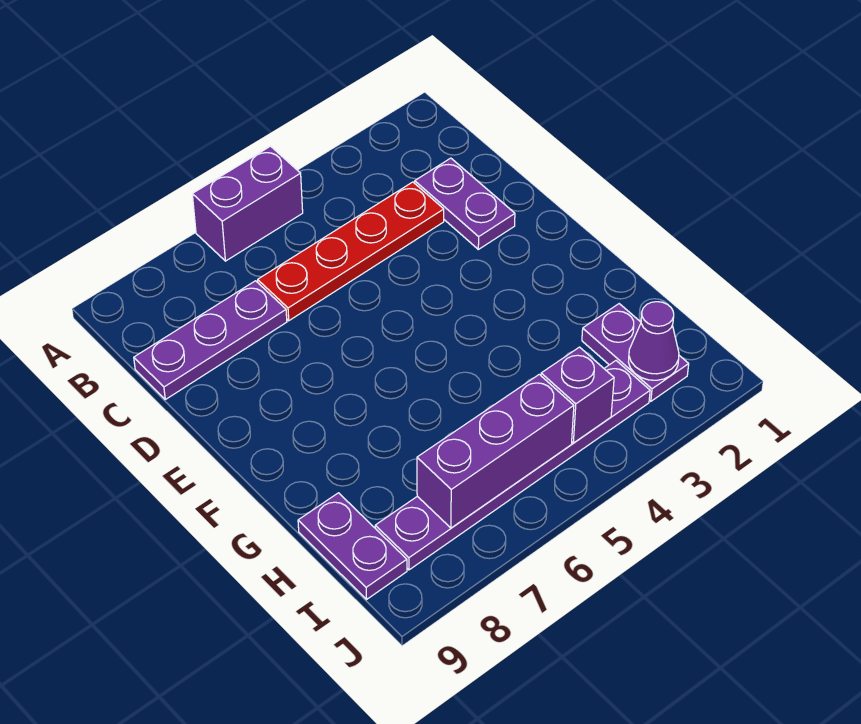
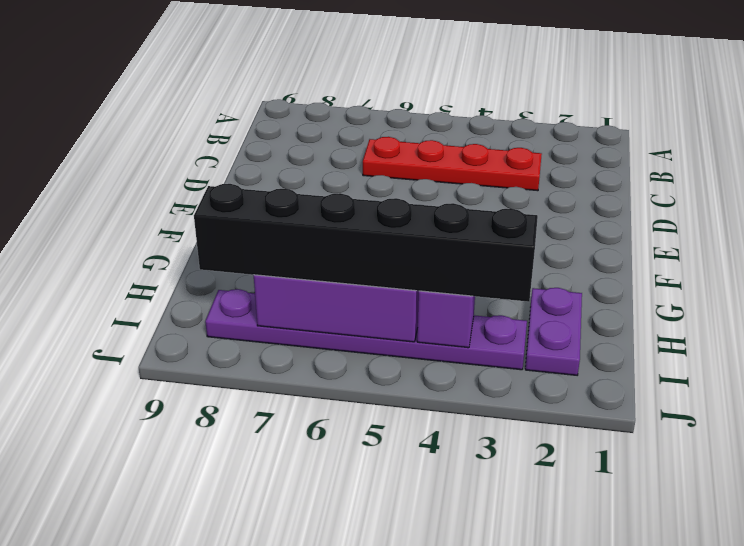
black 1x6 brick [194,184,538,302] -> none
none -> purple 1x2 brick [192,146,303,261]
none -> purple 1x2 plate [415,158,515,249]

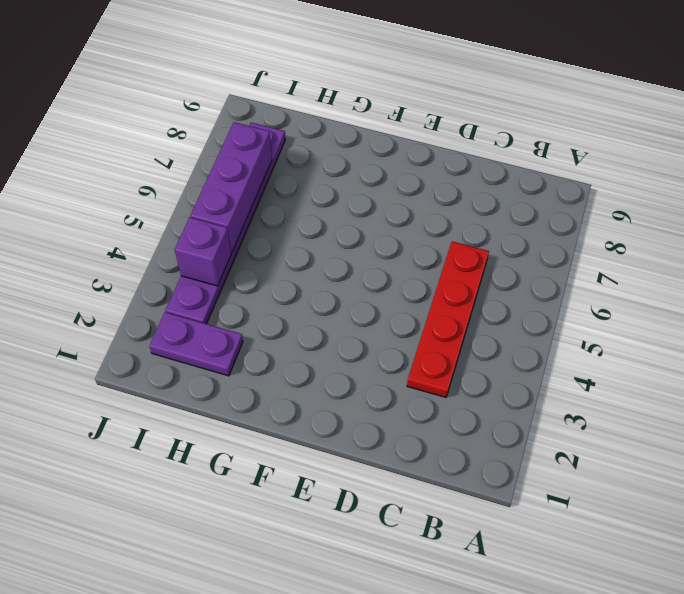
none -> purple 1x2 brick [192,146,303,261]
none -> purple 1x2 plate [415,158,515,249]

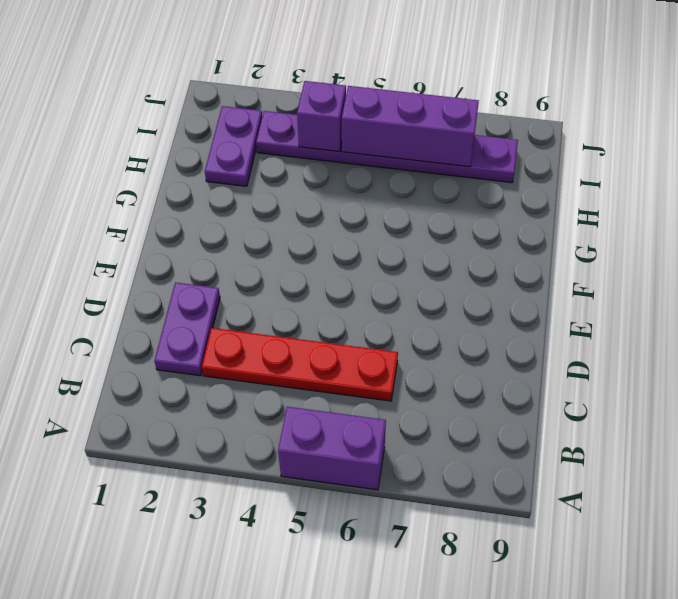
none -> purple 1x3 plate [134,281,287,399]
none -> purple 1x2 plate [298,493,407,599]

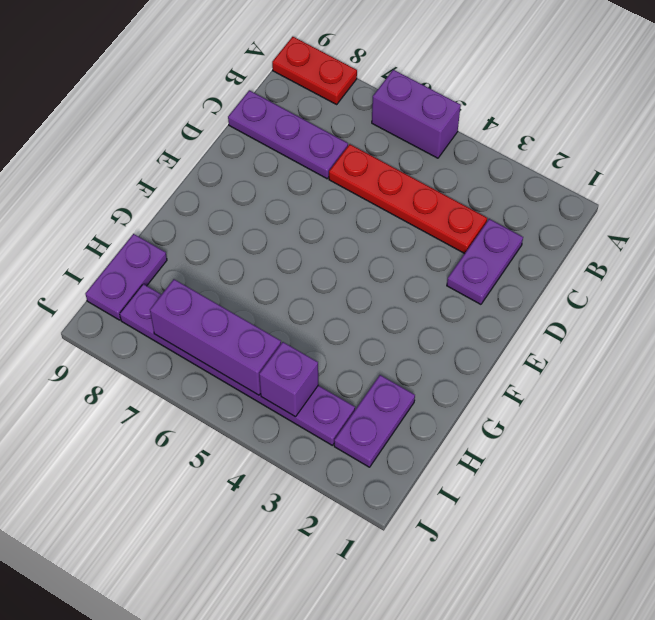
red 1x2 plate [272,37,357,104] -> none
none -> purple 1x1 cone [629,302,679,380]

